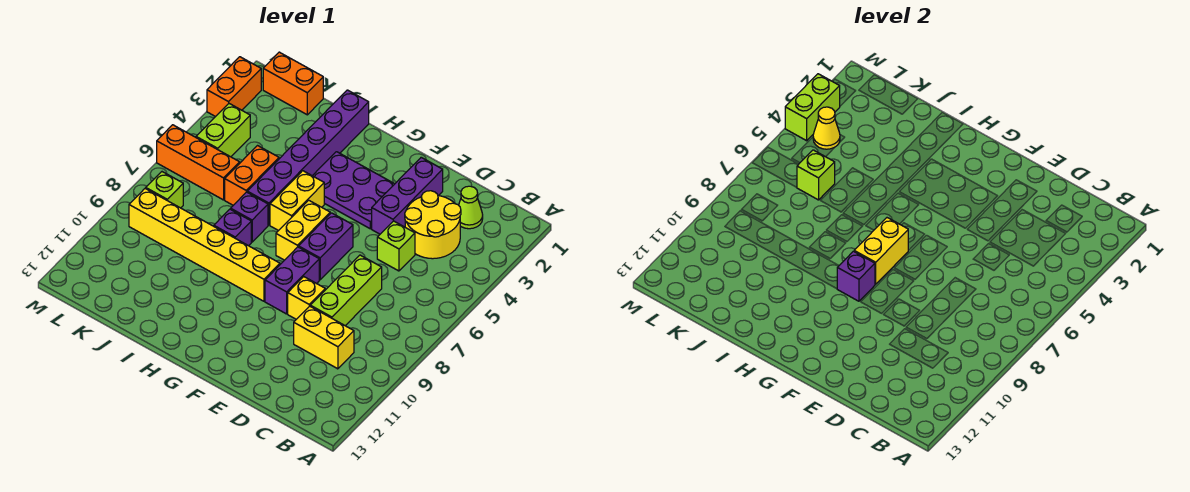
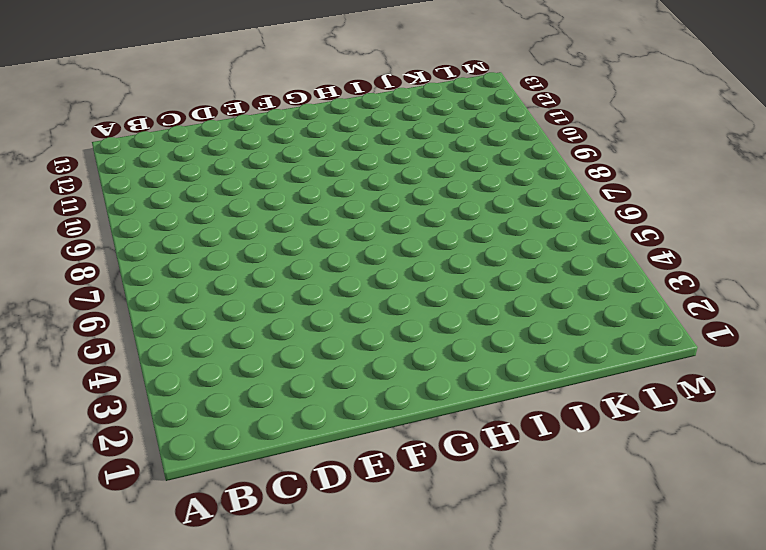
none -> lime 1x1 cone [459,186,483,229]
none -> yellow 2x2 round brick [405,191,461,259]
none -> yellow 1x2 brick [294,306,354,369]

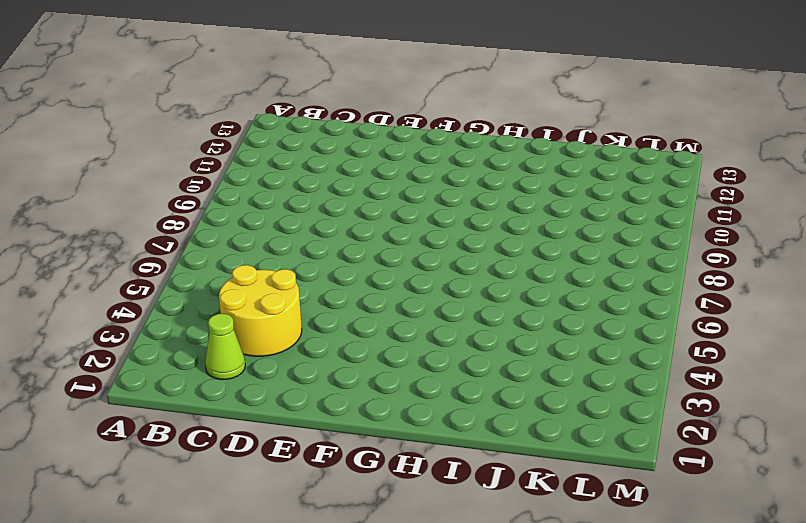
none -> yellow 1x2 brick [294,306,354,369]
none -> lime 1x1 brick [377,221,415,271]
none -> lime 1x3 brick [310,255,382,326]

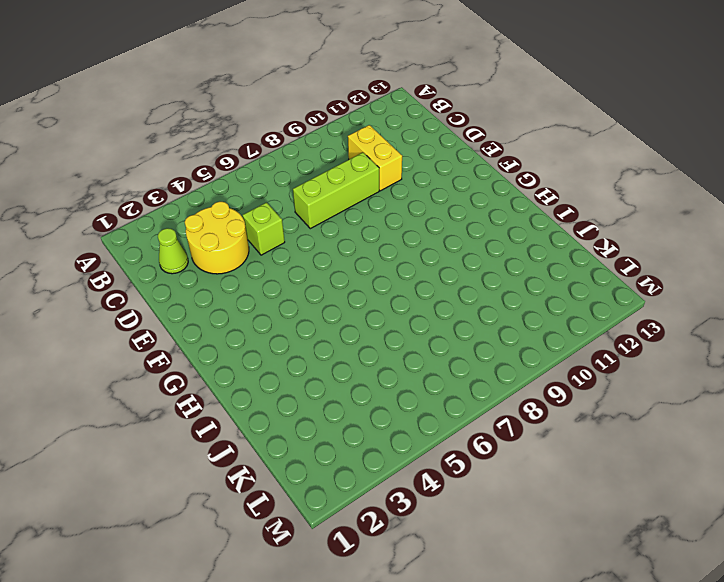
none -> purple 1x3 brick [372,157,443,234]
none -> yellow 1x1 brick [288,277,325,319]
none -> purple 2x3 plate [313,152,394,229]

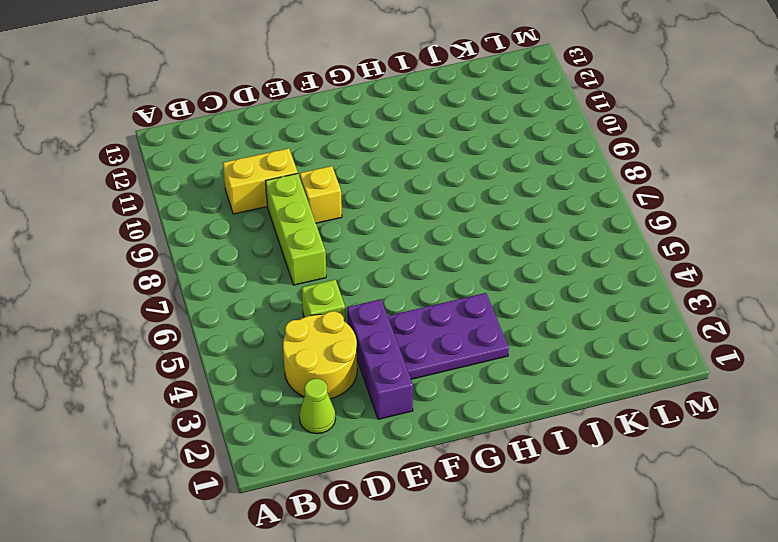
none -> purple 1x2 brick [299,213,353,280]
none -> purple 1x2 brick [265,247,319,314]
none -> yellow 1x2 brick [276,200,330,260]

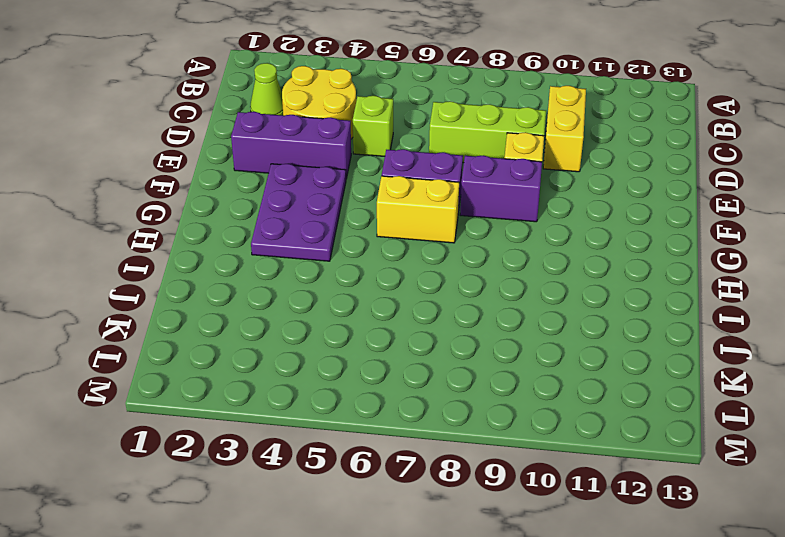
none -> yellow 1x6 brick [129,188,280,301]
none -> yellow 1x2 brick [270,171,324,231]
none -> purple 1x6 brick [247,90,369,225]

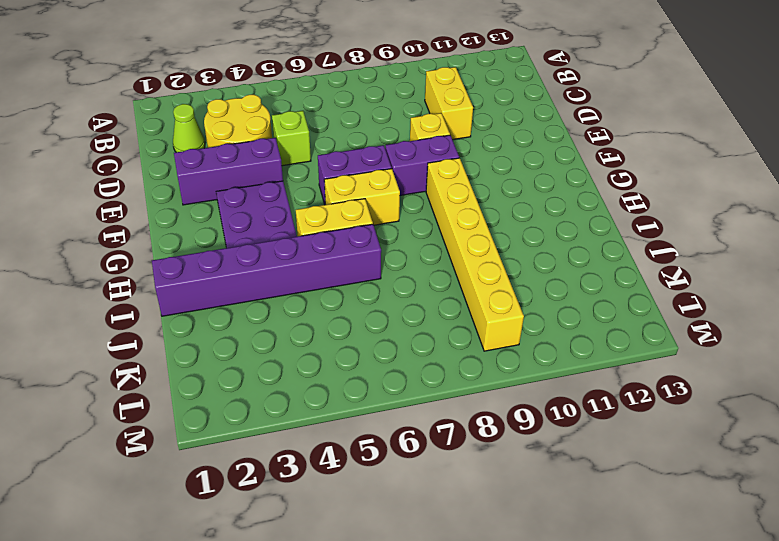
none -> lime 1x3 brick [310,255,382,326]
none -> purple 1x1 brick [231,192,268,242]
none -> purple 1x1 brick [214,209,251,246]

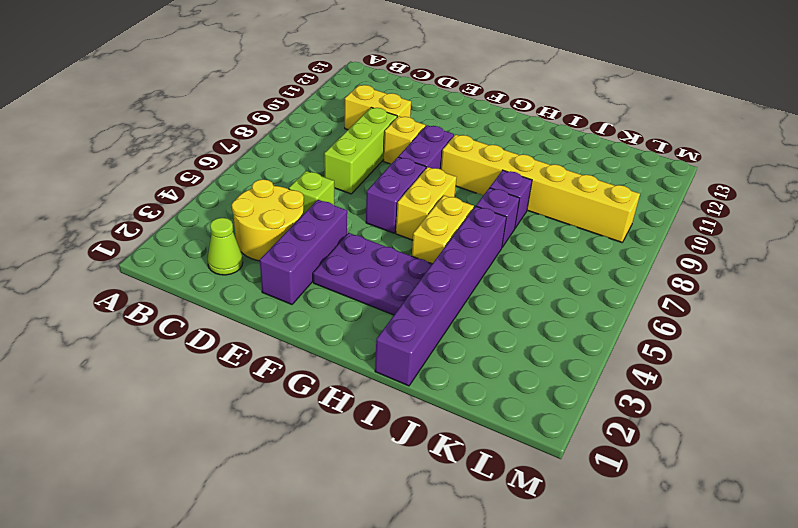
none -> orange 1x2 brick [225,146,279,205]
none -> orange 1x2 brick [263,52,323,115]
none -> orange 1x3 brick [157,125,240,200]

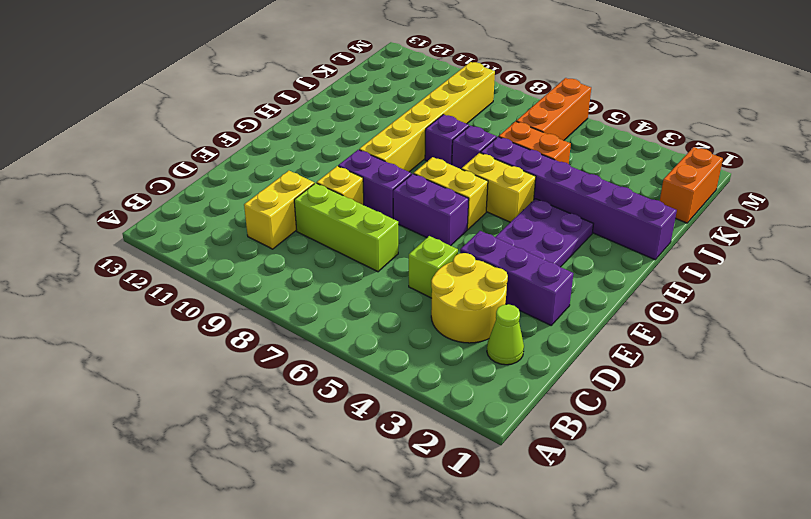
none -> lime 1x2 brick [196,104,250,157]
none -> lime 1x1 brick [146,172,183,208]
none -> orange 1x2 brick [207,57,261,117]

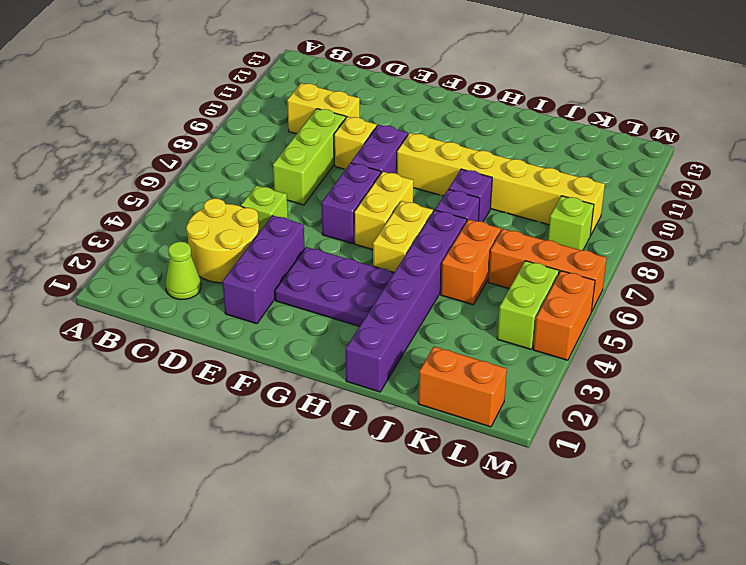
orange 1x2 brick [533,271,595,360] -> orange 1x2 brick moved to [207,57,261,117]
none -> yellow 1x2 brick [854,218,908,284]
none -> purple 1x1 brick [837,251,875,301]
none -> lime 1x1 brick [797,150,835,200]

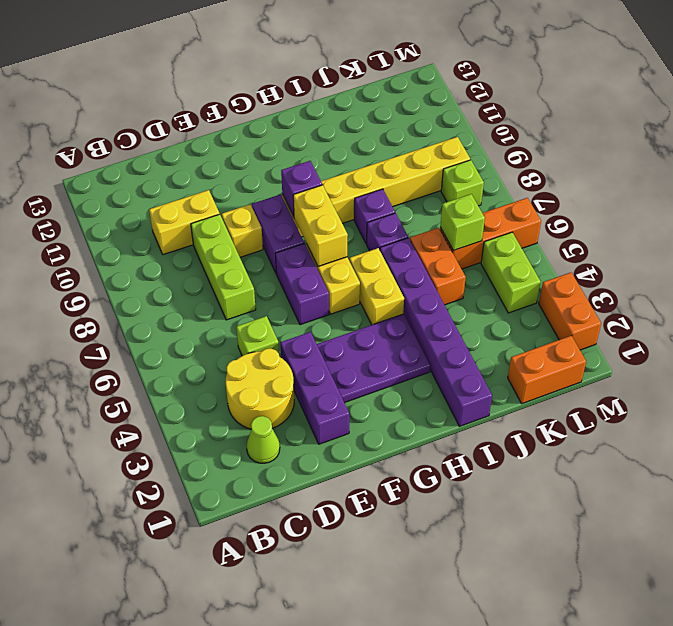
none -> yellow 1x1 cone [813,107,840,149]
none -> lime 1x2 brick [785,74,840,141]

